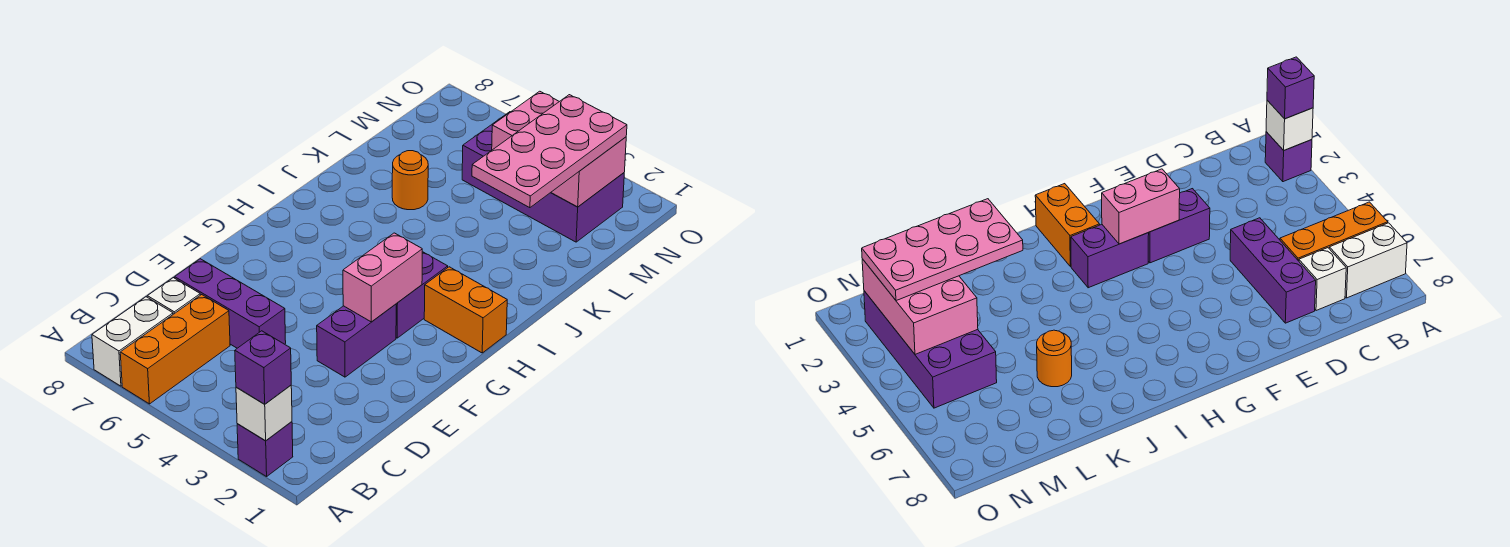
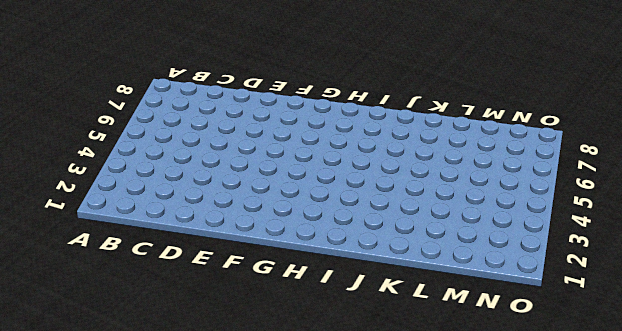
none -> purple 1x1 brick [237,422,293,477]
none -> orange 1x3 brick [120,295,230,404]
none -> white 1x2 brick [92,297,173,386]

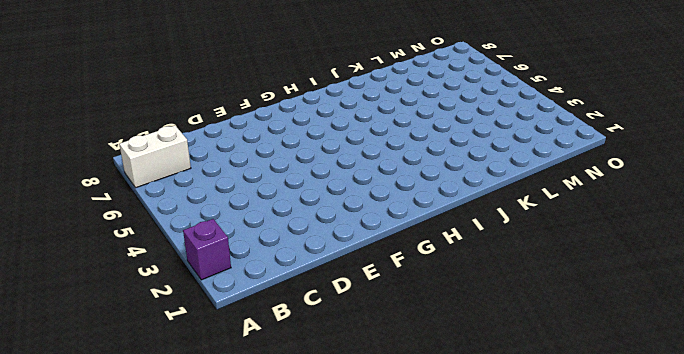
none -> orange 1x3 brick [120,295,230,404]
none -> white 1x1 brick [147,278,200,314]
none -> purple 1x3 brick [175,259,286,348]

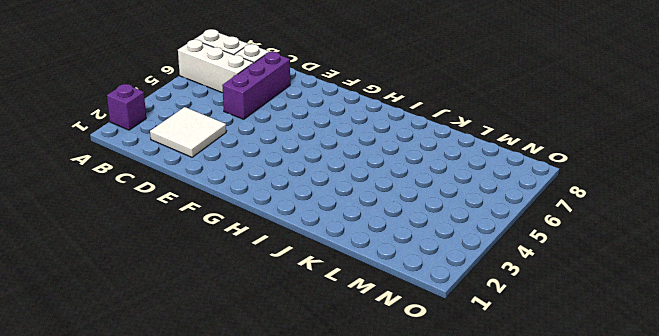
white 1x3 brick [178,39,253,93] -> orange 1x3 brick [120,295,230,404]
white 2x2 tile [150,107,226,157] -> none
none -> purple 1x2 brick [317,304,396,377]
none -> purple 1x2 brick [396,252,448,338]
none -> orange 1x2 brick [424,267,507,353]

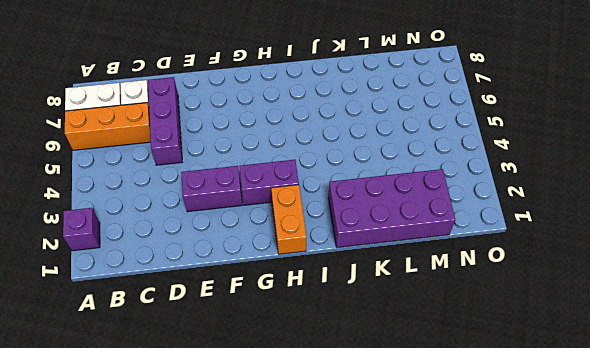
purple 2x4 brick [328,169,455,248] -> purple 2x4 brick turned to [462,112,624,242]
none -> orange 1x1 round brick [392,151,428,210]
none -> white 1x1 brick [236,385,292,441]
none -> pink 1x2 brick [343,233,422,322]

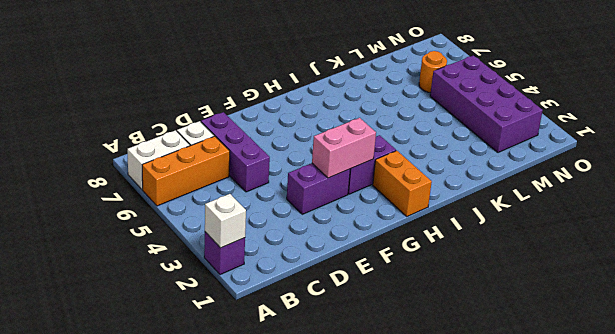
orange 1x1 round brick [419,51,447,93] -> orange 1x1 round brick moved to [392,151,428,210]
none -> pink 2x3 brick [492,91,626,207]
none -> purple 1x1 brick [235,331,291,404]
none -> pink 2x4 plate [472,95,627,208]

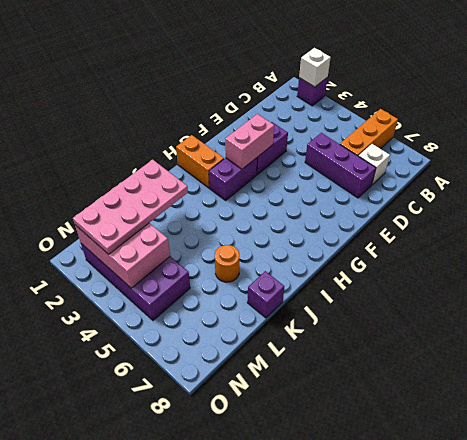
purple 1x1 brick [247,271,284,318] -> purple 1x1 brick moved to [235,331,291,404]
none -> white 1x2 brick [92,297,173,386]

